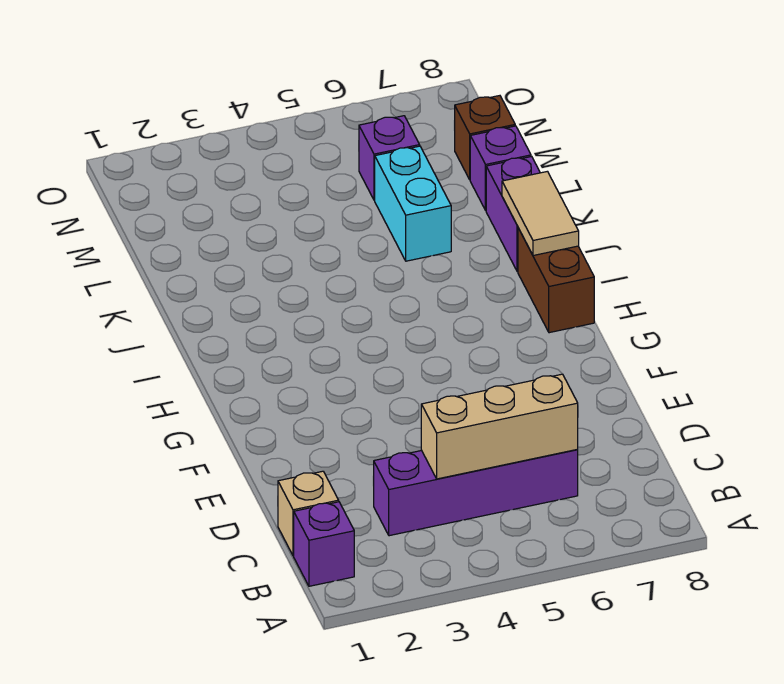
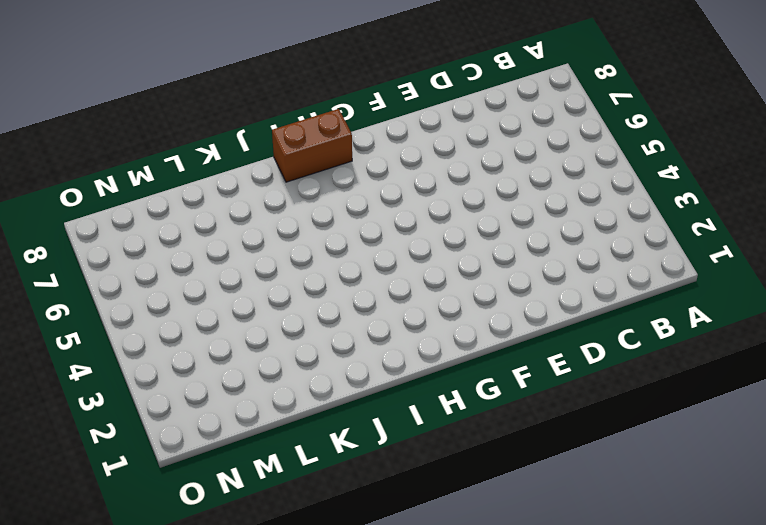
none -> purple 1x1 brick [294,502,354,586]
none -> tan 1x1 brick [278,471,339,556]

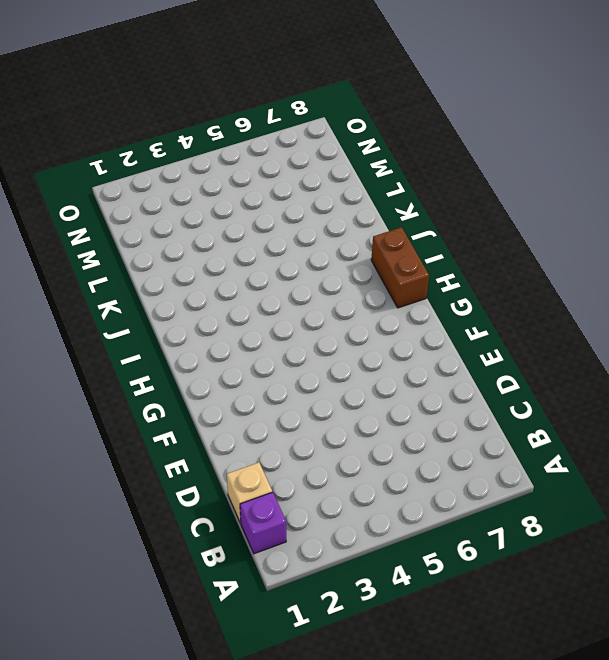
none -> purple 1x4 brick [373,449,578,536]
none -> purple 1x2 brick [486,156,540,272]

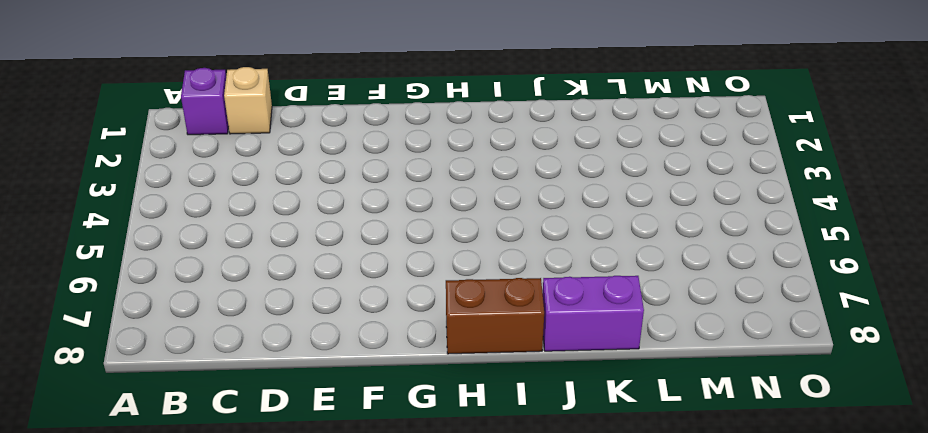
none -> purple 1x4 brick [373,449,578,536]
none -> cyan 1x2 brick [375,146,451,261]

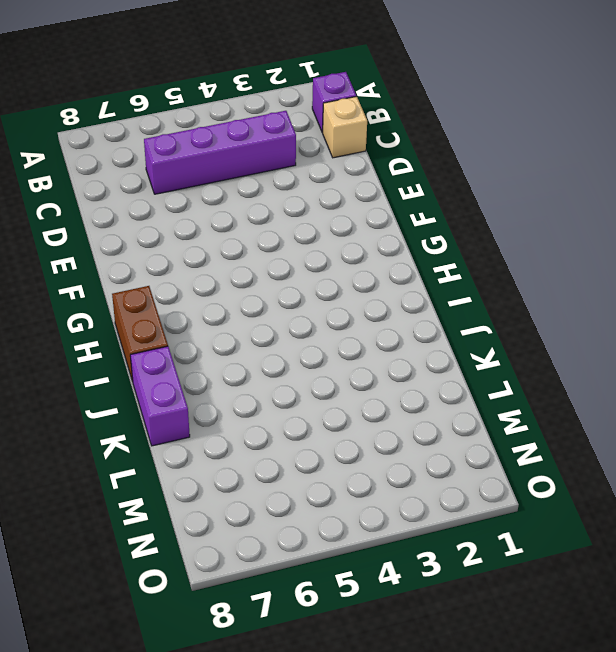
none -> cyan 1x2 brick [375,146,451,261]
none -> purple 1x1 brick [470,126,531,210]

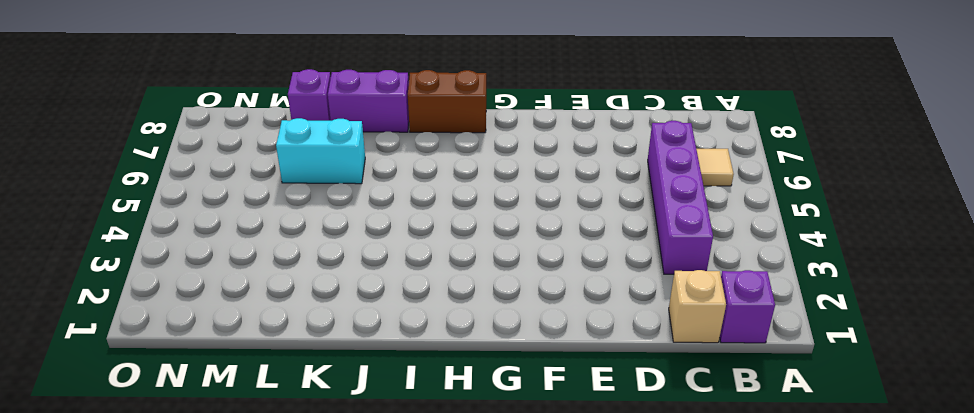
tan 1x1 tile [696,149,734,186] -> none
none -> purple 1x1 brick [359,116,420,200]
none -> brown 1x1 brick [455,96,515,180]

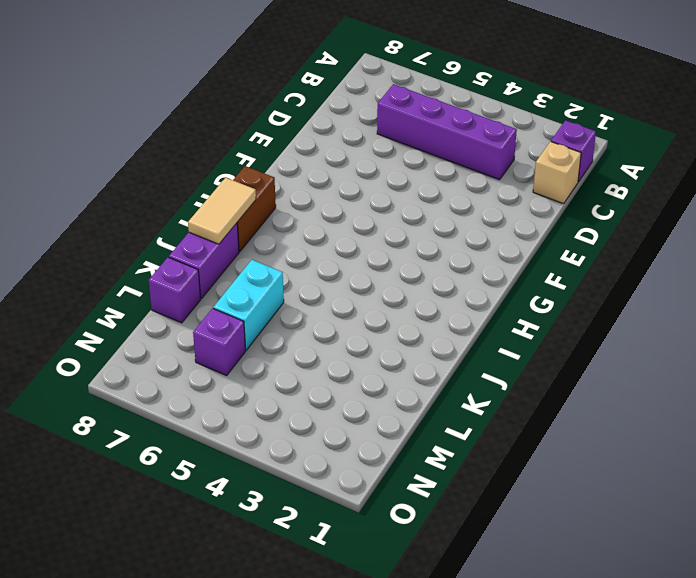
none -> brown 1x1 brick [455,96,515,180]
none -> tan 1x3 brick [421,374,578,479]

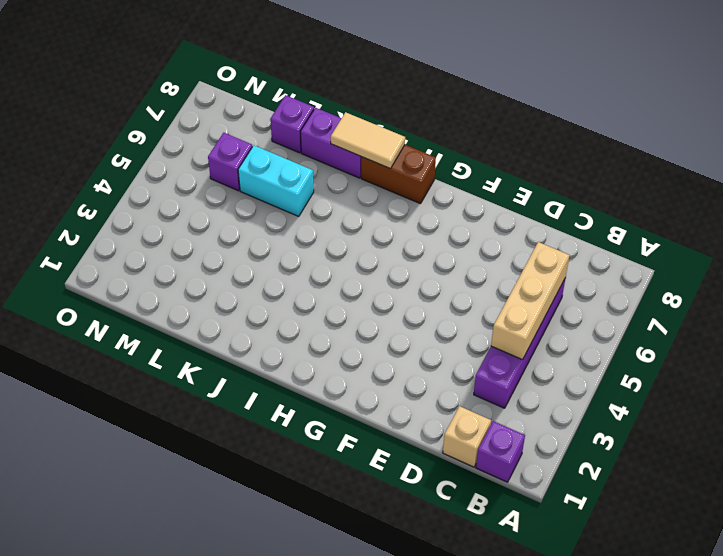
none -> brown 1x1 brick [455,96,515,180]

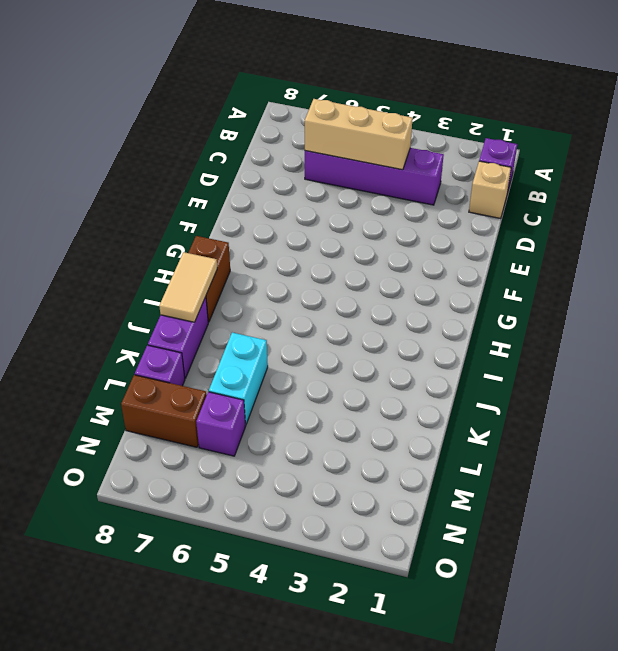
brown 1x2 brick [121,375,207,447] -> brown 1x1 brick [455,96,515,180]

